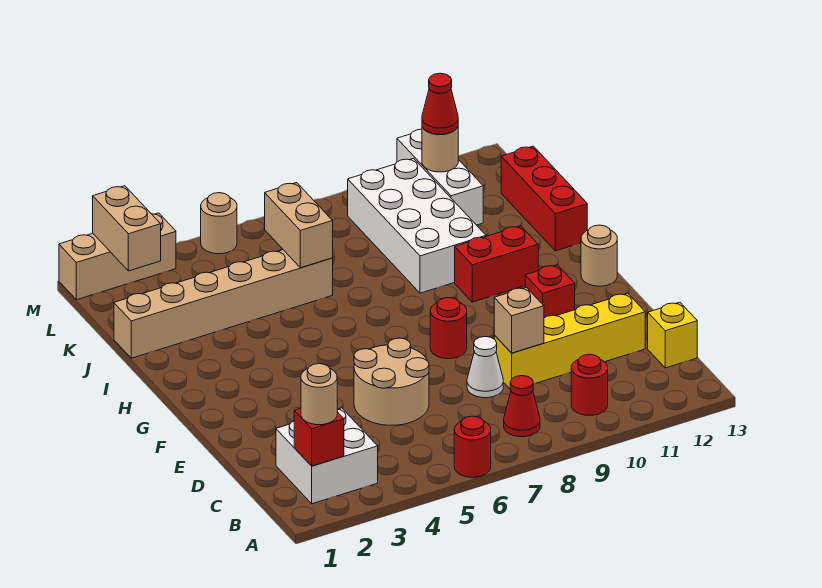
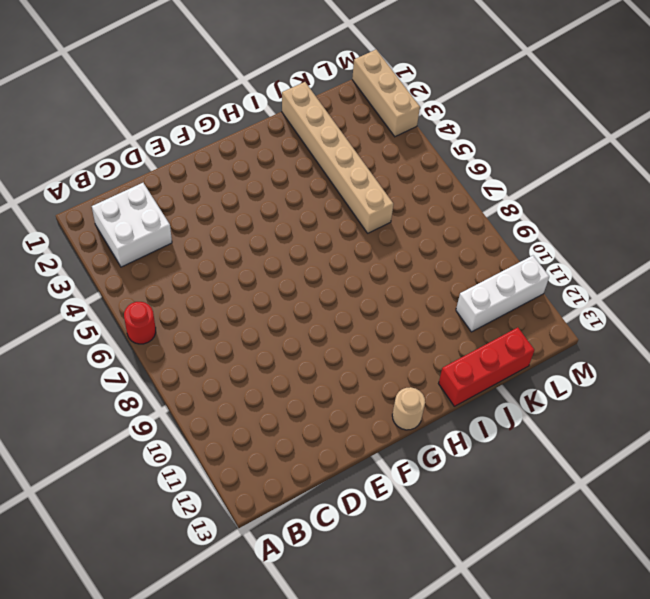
none -> red 1x1 cone [504,376,540,437]
none -> red 1x1 round brick [571,354,608,415]
none -> yellow 1x1 brick [648,302,697,368]

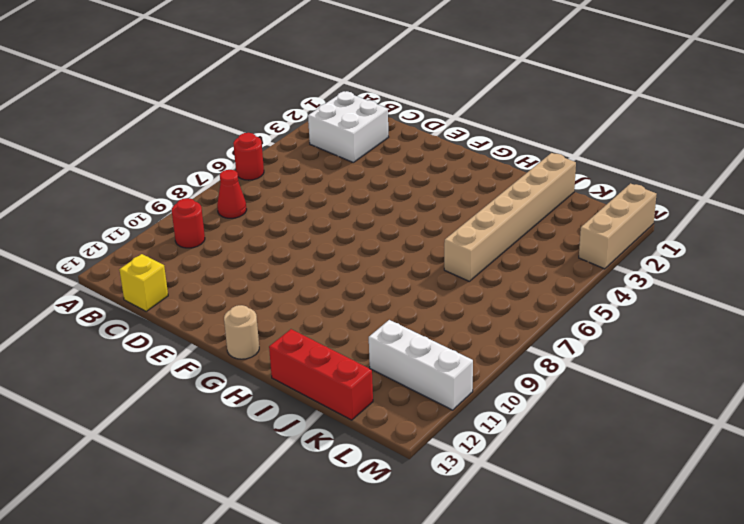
none -> tan 2x2 round brick [354,338,429,425]
none -> white 1x1 cone [467,337,503,398]
none -> yellow 1x4 brick [494,293,645,389]

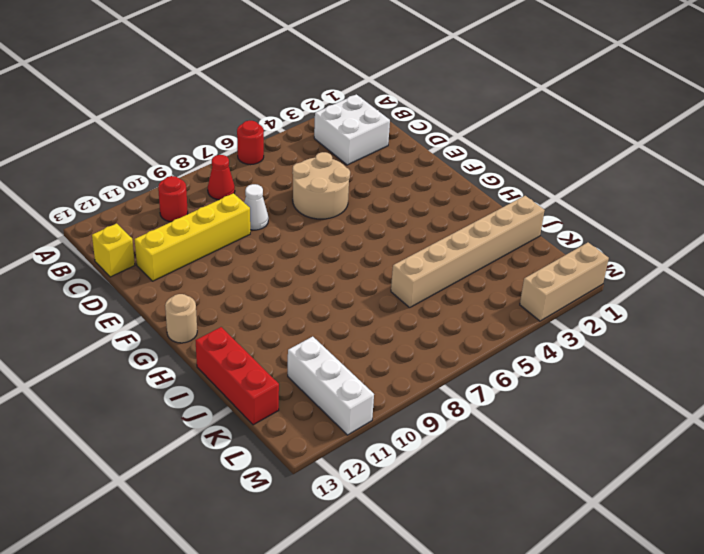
none -> red 1x1 round brick [430,298,467,359]
none -> red 1x1 brick [525,265,575,318]
none -> red 1x2 brick [455,226,538,302]

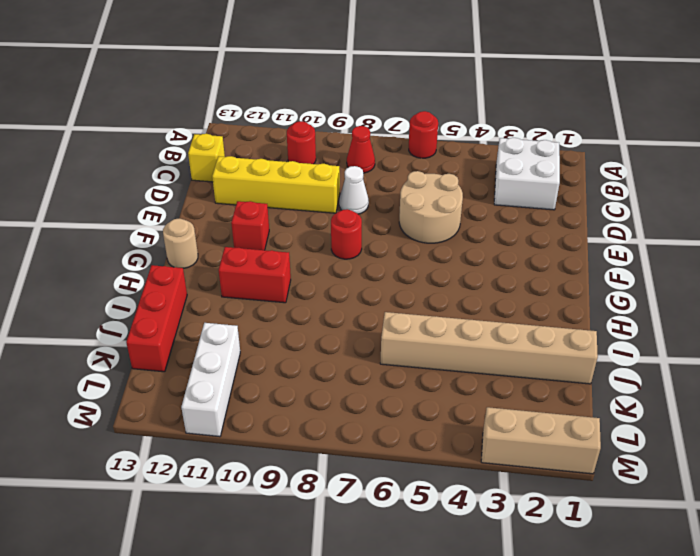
none -> white 2x4 brick [348,158,486,293]
none -> tan 1x1 round brick [201,193,237,254]
none -> red 1x1 brick [294,408,344,466]

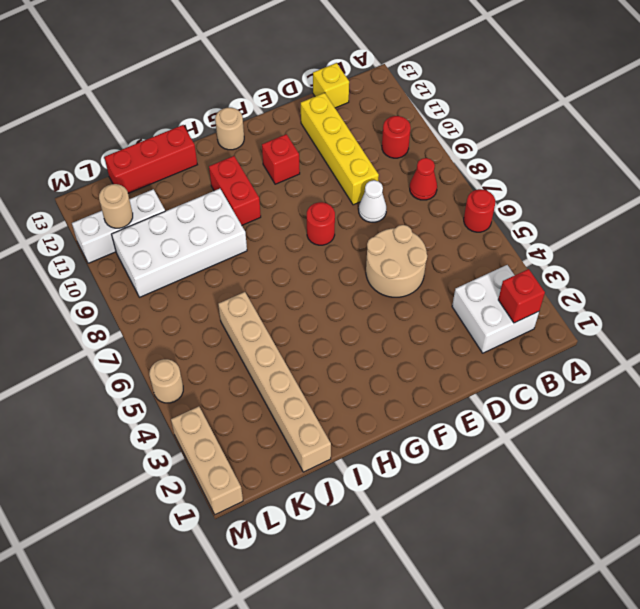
none -> tan 1x1 brick [494,287,544,353]
none -> tan 1x2 brick [265,183,333,268]
none -> tan 1x2 brick [93,186,161,271]

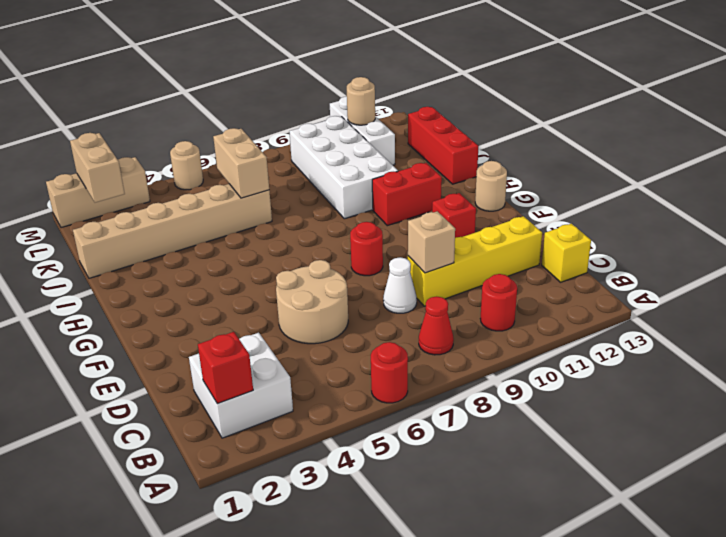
none -> tan 1x1 round brick [301,364,337,425]
none -> red 1x1 cone [422,73,458,134]

